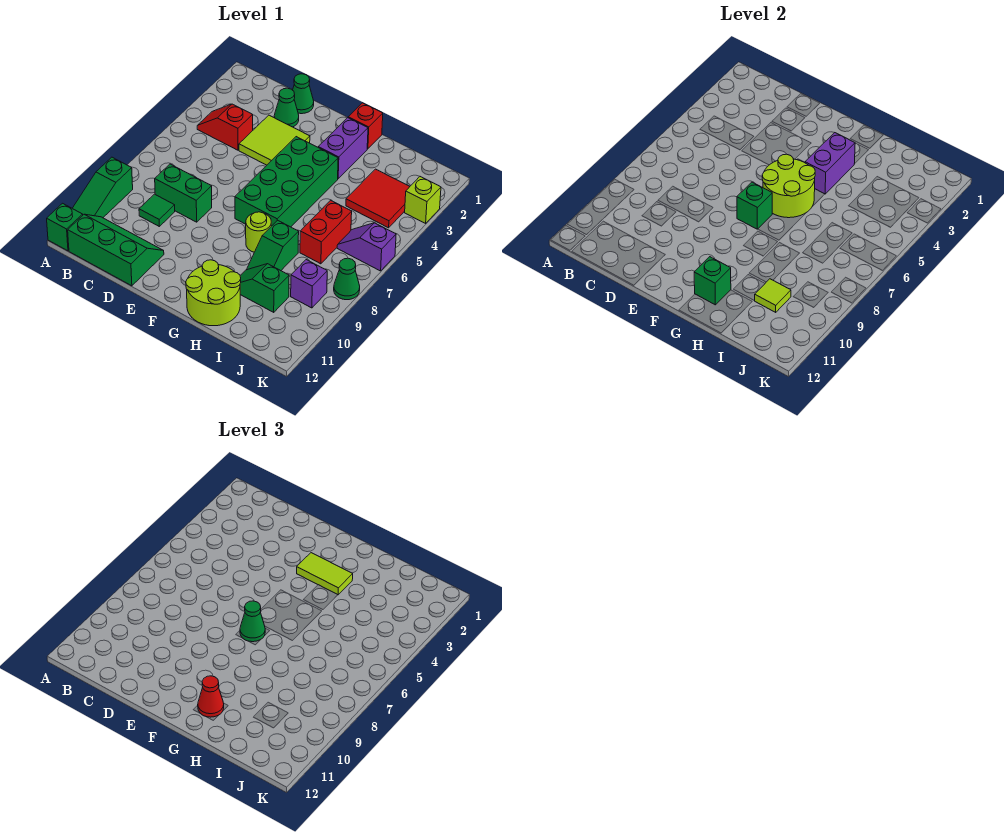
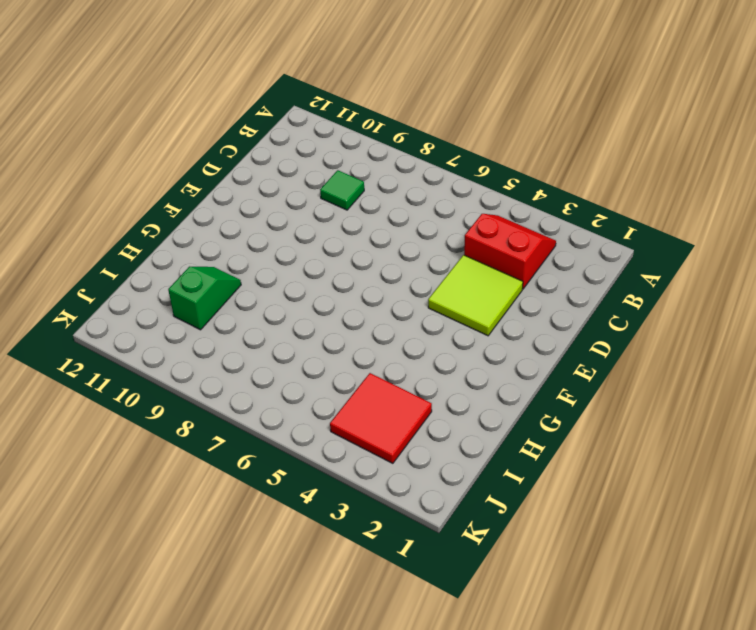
red 2x2 slope [464,214,556,289] -> red 1x2 slope [197,104,253,150]
none -> green 1x3 slope [72,157,133,218]
none -> green 1x1 brick [47,203,83,251]
none -> green 2x3 slope [68,214,164,286]
none -> green 1x2 brick [155,164,212,222]

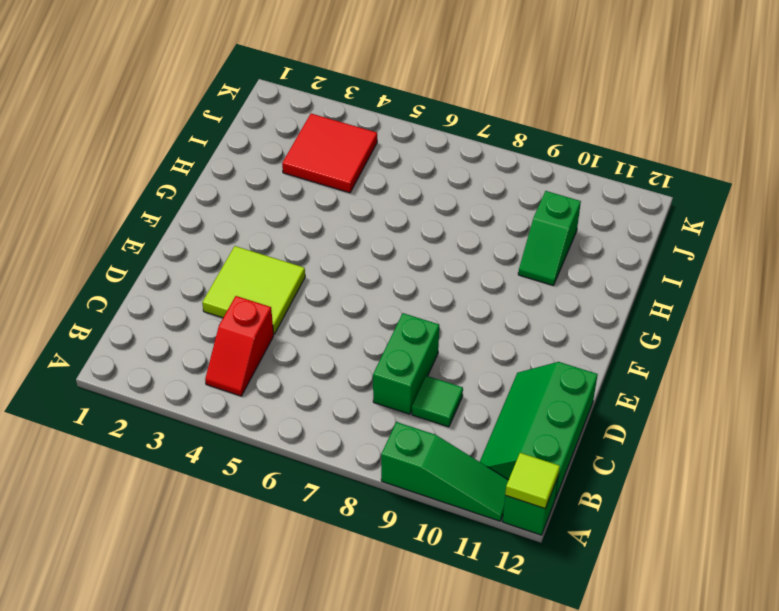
lime 1x1 tile [505,453,560,508] -> lime 1x1 tile moved to [755,279,791,312]
none -> green 1x1 cone [293,74,314,114]
none -> green 1x1 cone [274,88,299,127]
none -> green 2x4 brick [235,137,338,227]
none -> red 1x1 brick [348,103,383,149]

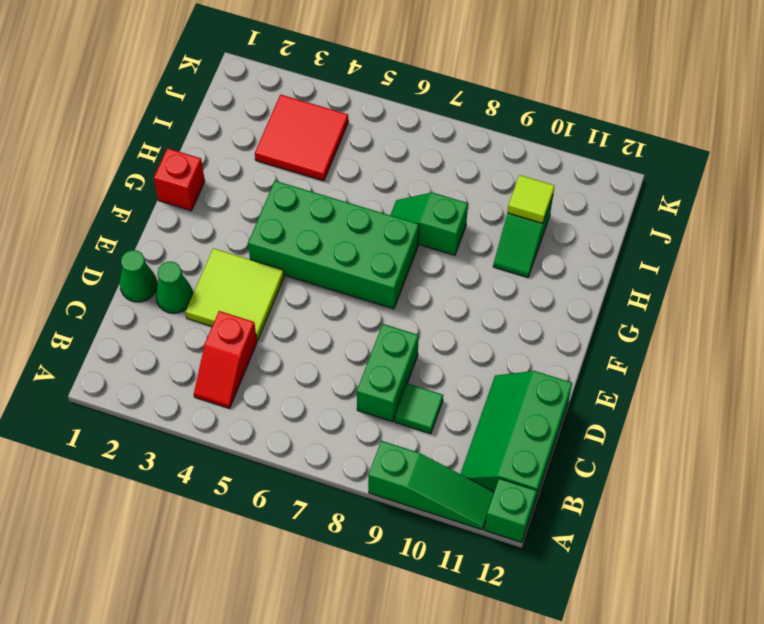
green 1x2 slope [391,192,468,255] -> green 1x2 slope turned to [247,220,299,271]
none -> purple 1x2 brick [318,118,368,179]
none -> lime 1x1 round brick [246,212,271,252]
none -> lime 2x2 round brick [186,260,241,326]
none -> red 1x2 brick [300,200,352,264]

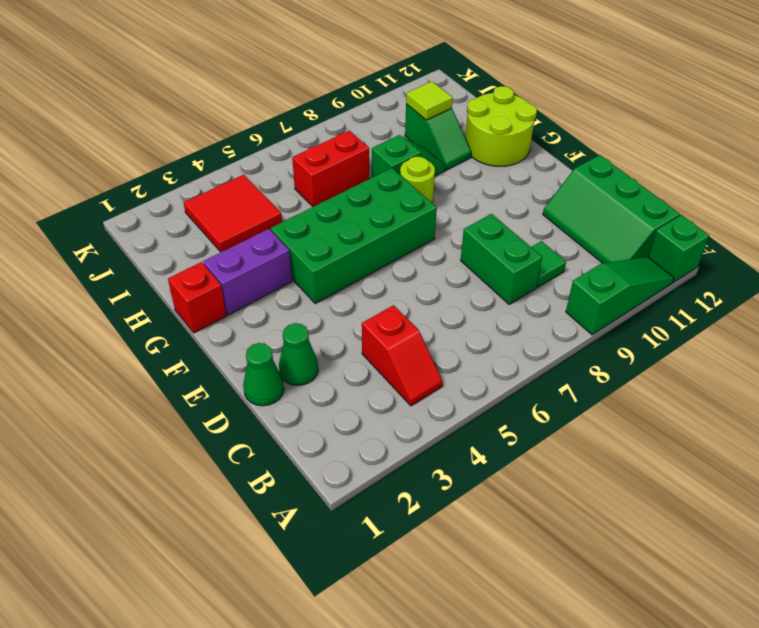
none -> lime 2x2 tile [239,115,310,165]
none -> purple 1x2 slope [337,223,396,271]
none -> purple 1x1 brick [291,260,327,308]
none -> lime 1x1 brick [405,177,441,223]

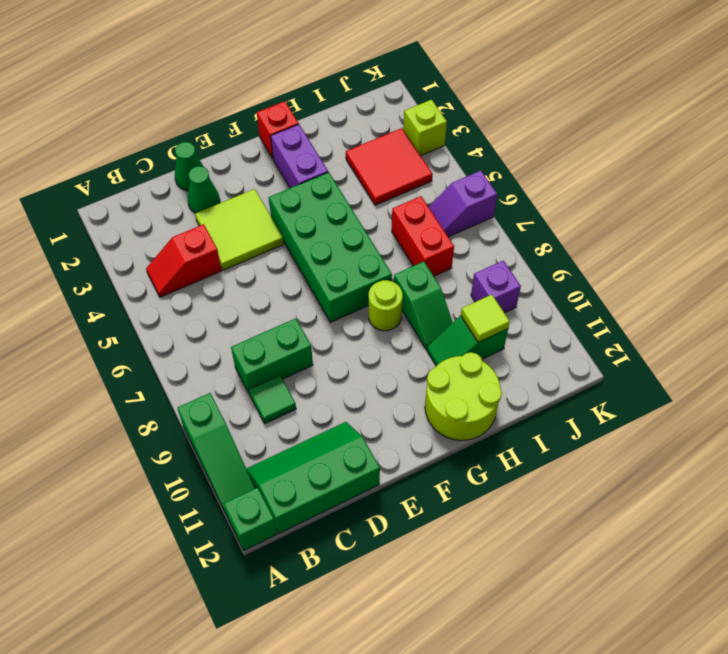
none -> green 1x1 cone [334,258,360,300]
none -> lime 2x2 round brick [762,154,815,218]
none -> green 1x1 brick [737,182,772,229]
none -> purple 1x2 brick [805,133,855,194]

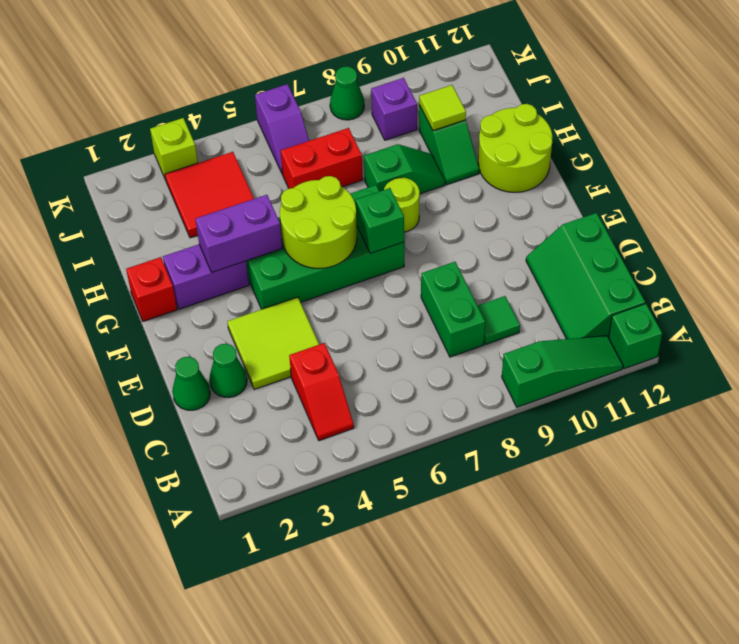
none -> green 1x1 brick [694,257,731,305]
none -> lime 1x2 tile [297,553,353,595]
none -> green 1x1 cone [240,601,265,642]
none -> red 1x1 cone [198,676,224,717]

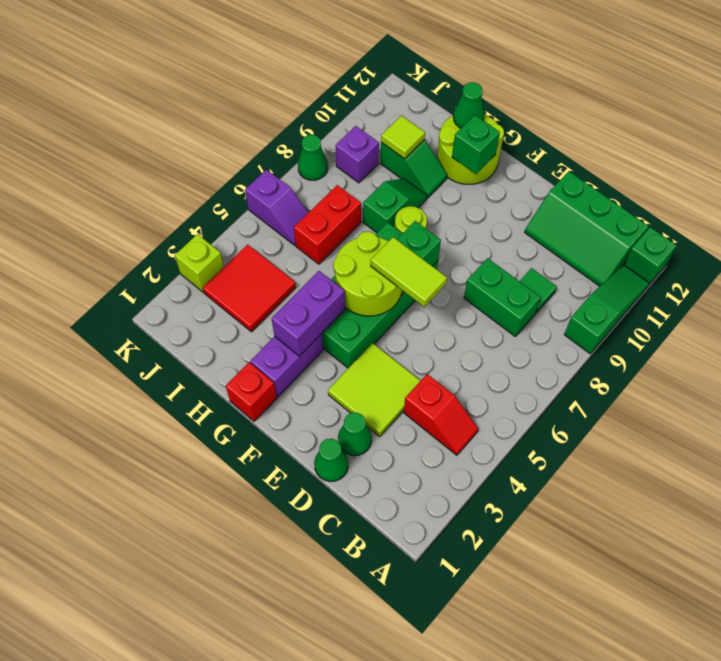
lime 1x2 tile [371,237,447,307] -> lime 1x2 tile moved to [297,553,353,595]
green 1x1 cone [453,82,484,128] -> green 1x1 cone moved to [240,601,265,642]
none -> red 1x1 cone [198,676,224,717]

